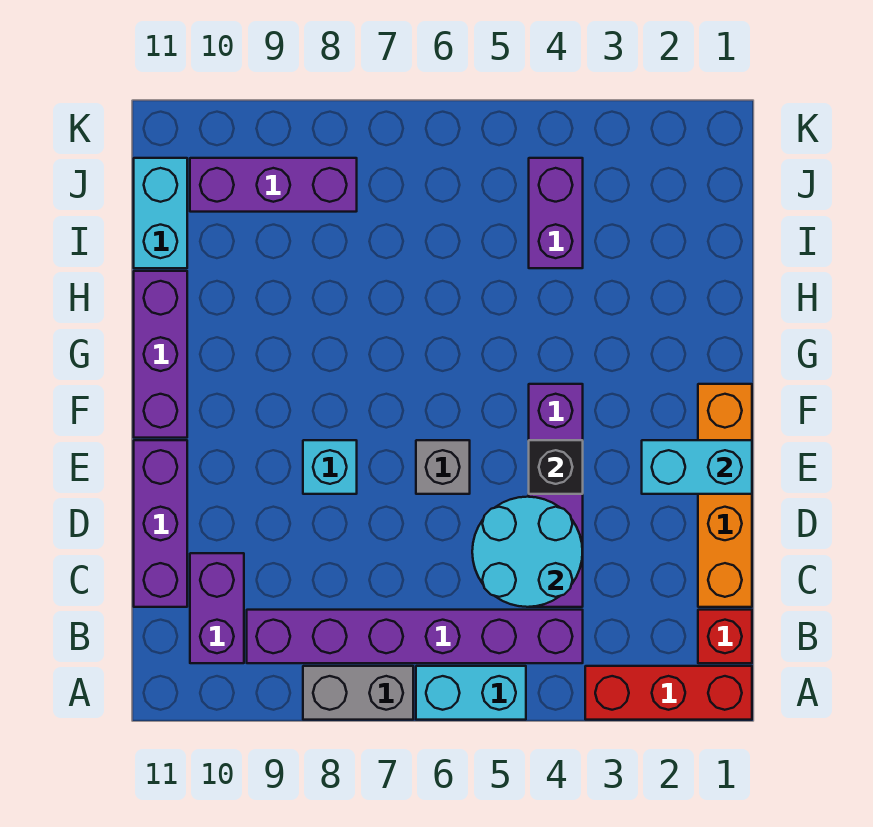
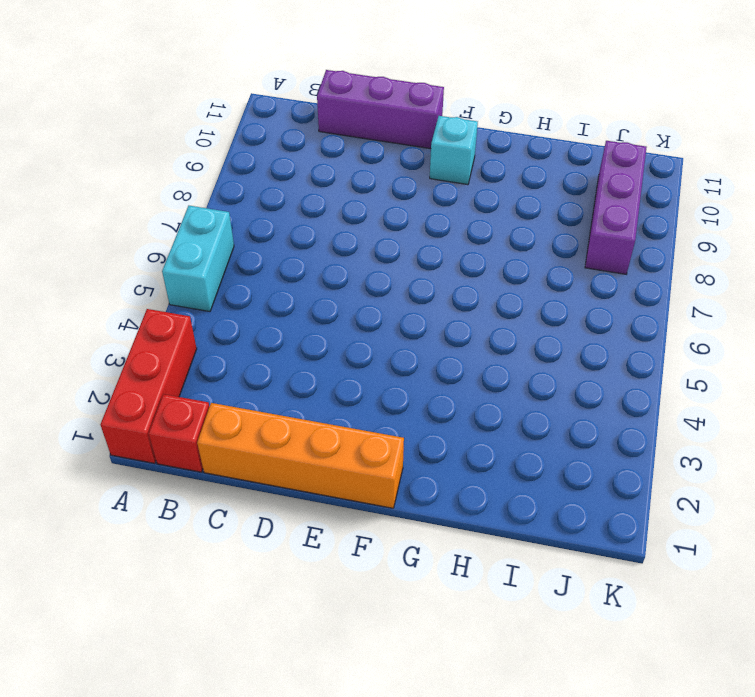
cyan 1x1 brick [430,116,478,185] -> cyan 1x1 brick moved to [303,440,357,494]
none -> grey 1x2 brick [303,666,413,720]
none -> purple 1x6 brick [247,610,583,663]
none -> purple 1x2 brick [190,553,244,663]

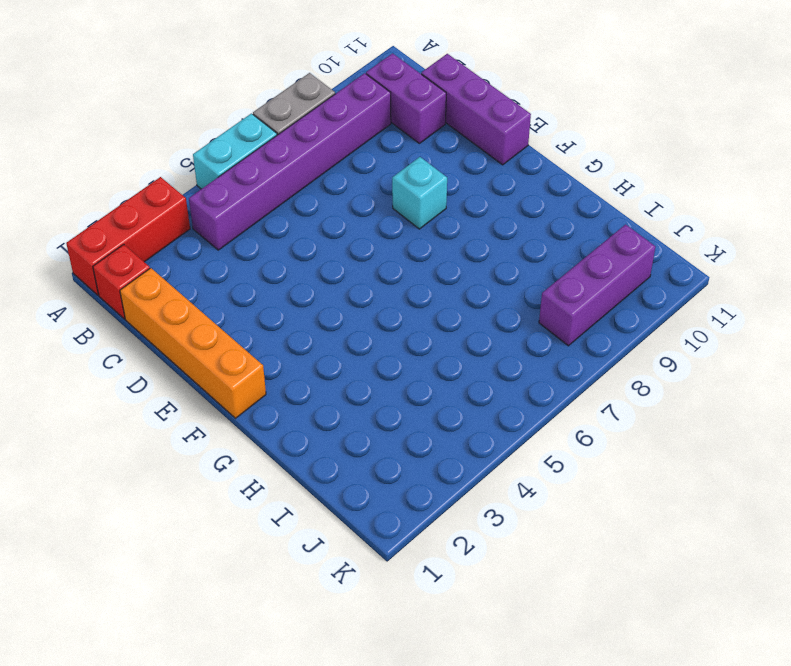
none -> purple 1x4 brick [529,384,583,607]
none -> grey 1x1 brick [416,440,470,494]
none -> purple 1x3 brick [134,271,187,438]

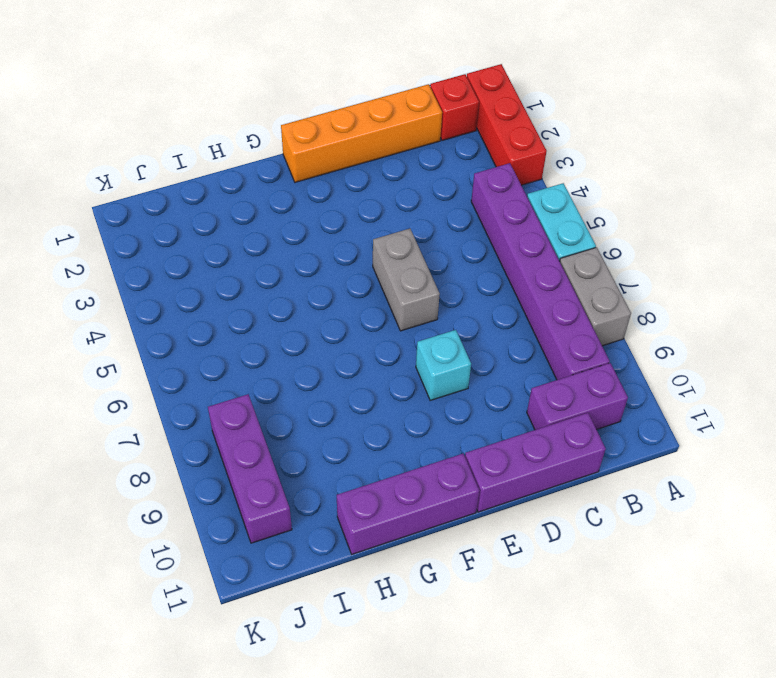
grey 1x2 brick [373,229,440,331] -> grey 1x1 brick [416,440,470,494]
none -> purple 1x4 brick [529,384,583,607]
none -> purple 1x2 brick [529,158,583,268]
none -> cyan 1x2 brick [134,158,187,268]

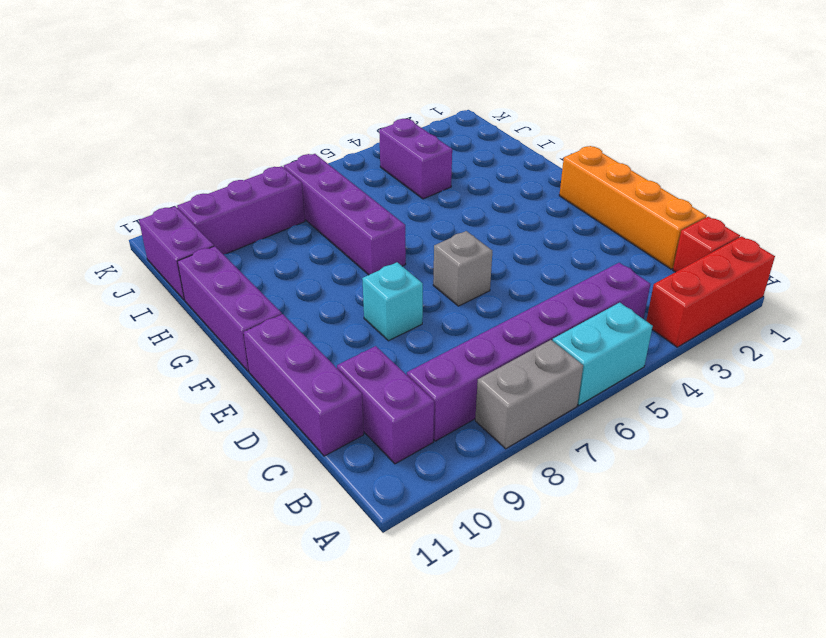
purple 1x4 brick [284,154,406,275] -> purple 1x4 brick moved to [529,384,583,607]
purple 1x2 brick [139,206,214,300] -> cyan 1x2 brick [134,158,187,268]
none -> cyan 2x2 round brick [472,497,583,607]
none -> cyan 1x2 brick [642,440,752,494]
none -> black 1x1 brick [529,440,583,494]

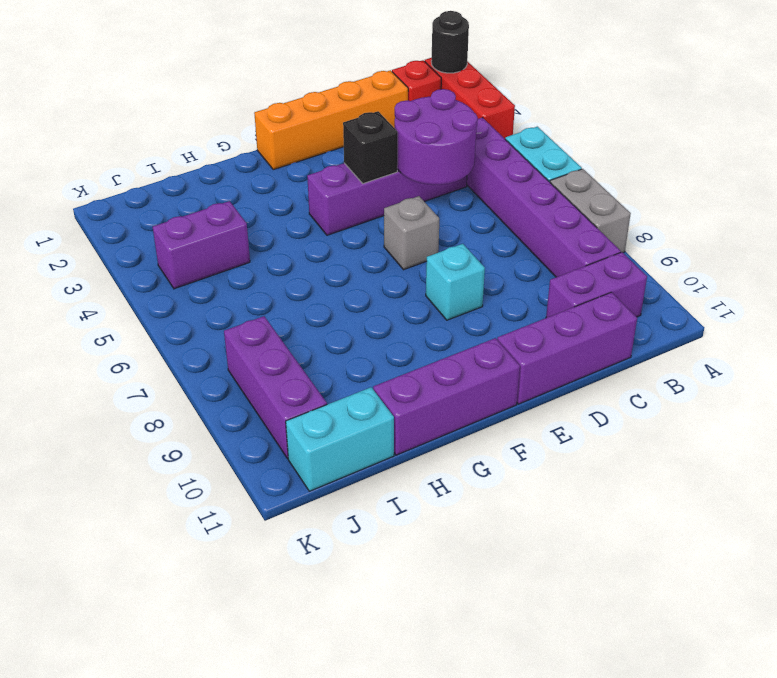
black 1x1 round brick [431,11,469,73] -> none
purple 2x2 round brick [395,89,478,185] -> cyan 2x2 round brick [472,497,583,607]
none -> cyan 1x2 brick [642,440,752,494]

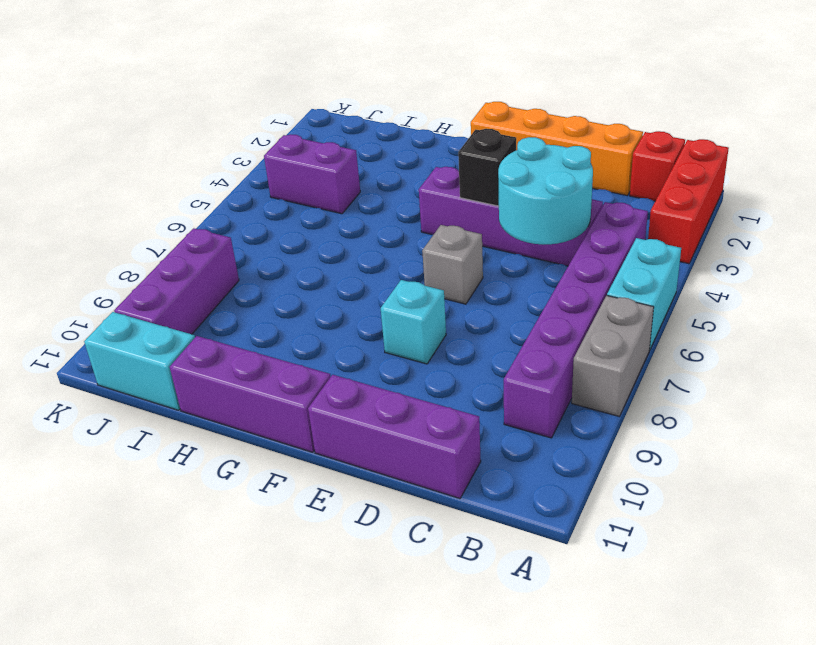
none -> purple 1x2 brick [190,553,244,663]
none -> cyan 1x2 brick [642,440,752,494]

